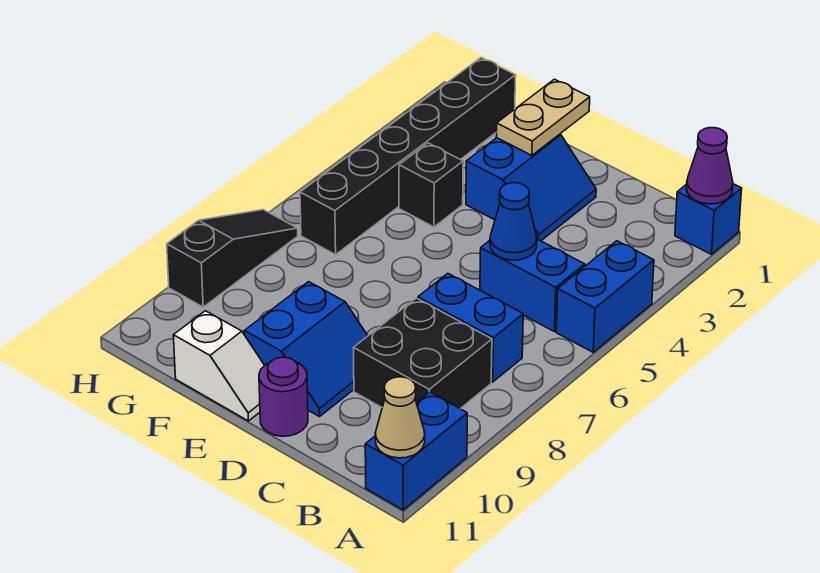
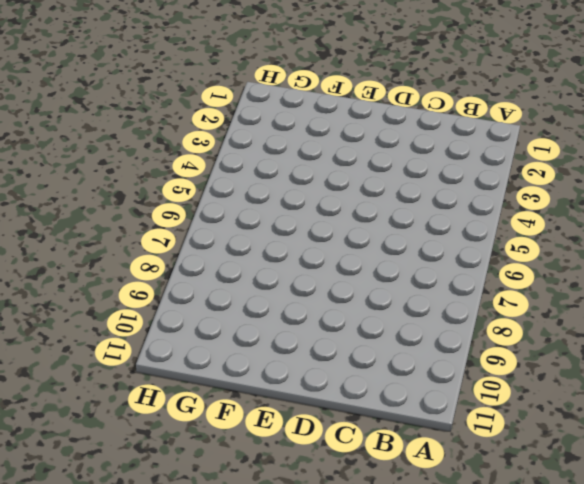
none -> blue 1x1 brick [675,184,742,254]
none -> blue 1x2 brick [556,241,654,352]
none -> blue 1x2 brick [365,392,467,510]

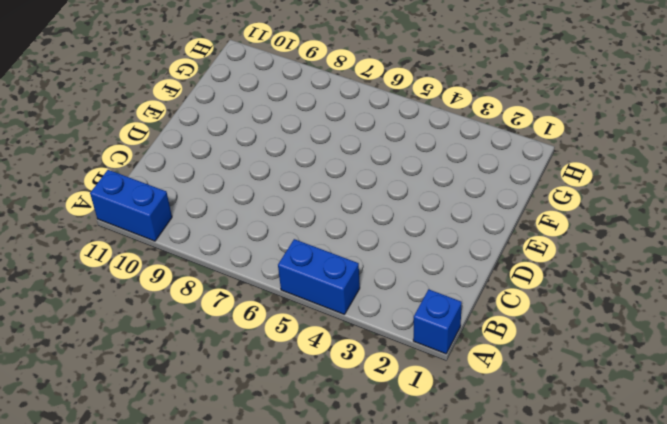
none -> blue 1x2 brick [480,239,585,332]
none -> blue 1x2 brick [418,274,523,382]
none -> black 2x2 brick [353,298,492,409]

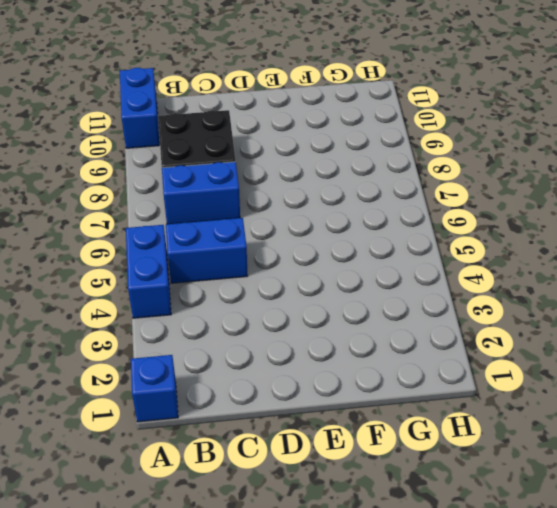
none -> blue 2x2 slope [466,134,596,241]
none -> blue 2x2 slope [244,282,368,417]
none -> purple 1x1 round brick [259,357,308,436]

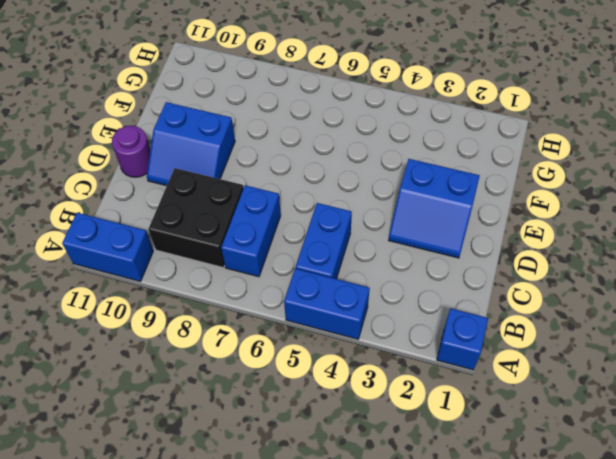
none -> white 1x2 slope [173,311,265,421]
none -> black 1x1 brick [399,143,463,227]
none -> black 1x6 brick [300,58,516,255]

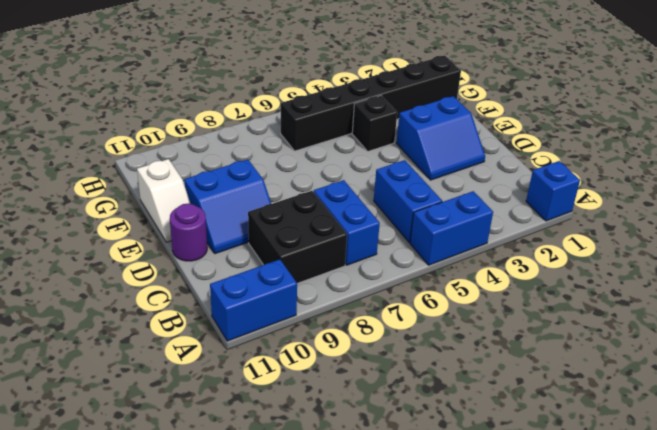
none -> black 1x3 slope [167,210,298,307]
none -> purple 1x1 cone [687,128,733,204]
none -> tan 1x1 cone [375,377,425,458]

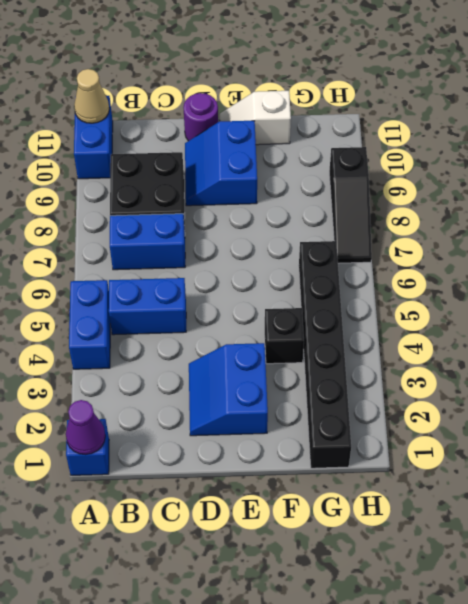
none -> blue 1x1 cone [490,183,537,260]
none -> tan 1x2 plate [496,79,590,155]

